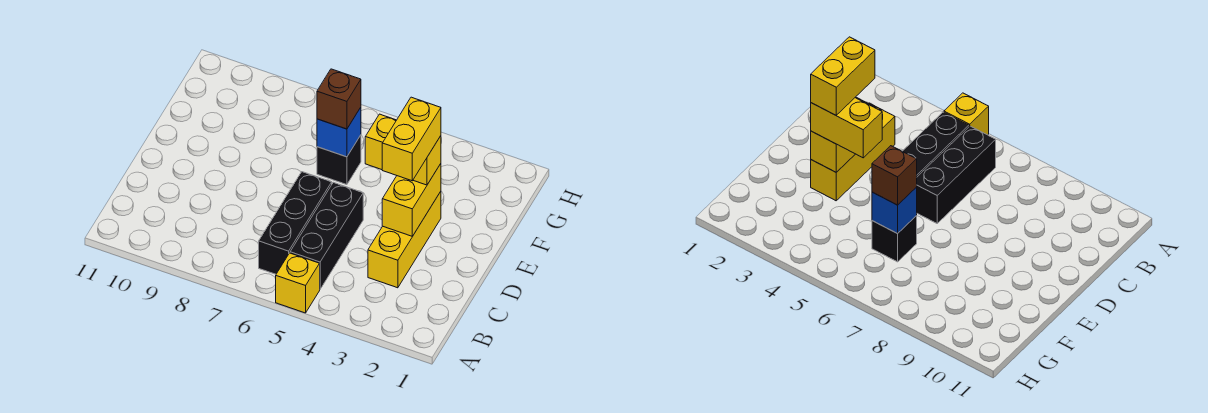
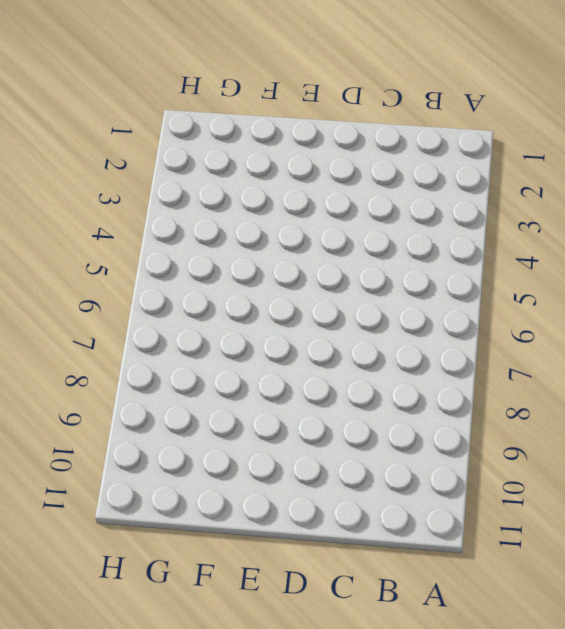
none -> yellow 1x1 brick [276,253,320,313]
none -> black 1x3 brick [290,182,363,289]

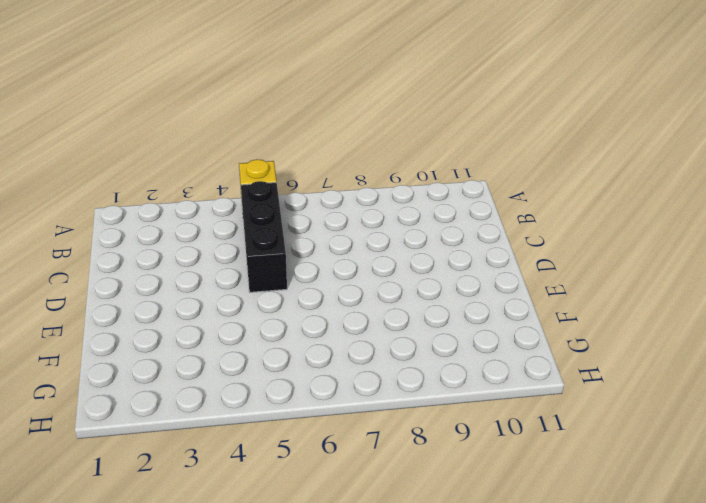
none -> black 1x3 brick [259,172,332,274]
none -> yellow 1x3 brick [368,191,441,288]

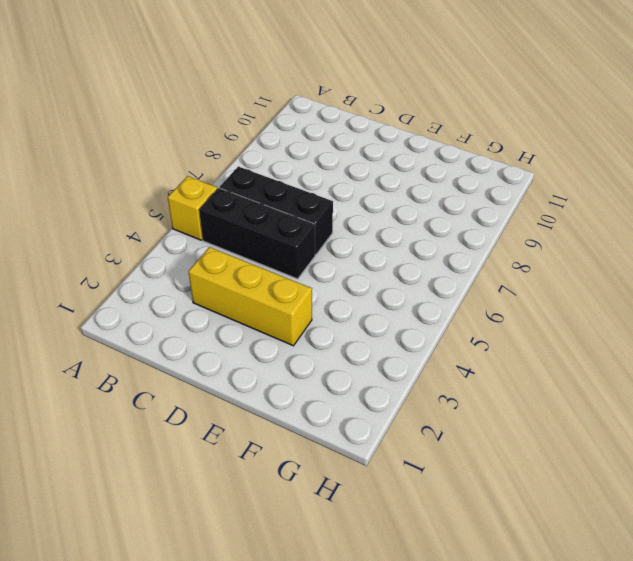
none -> black 1x1 brick [317,135,361,185]
none -> yellow 1x2 brick [382,164,441,236]

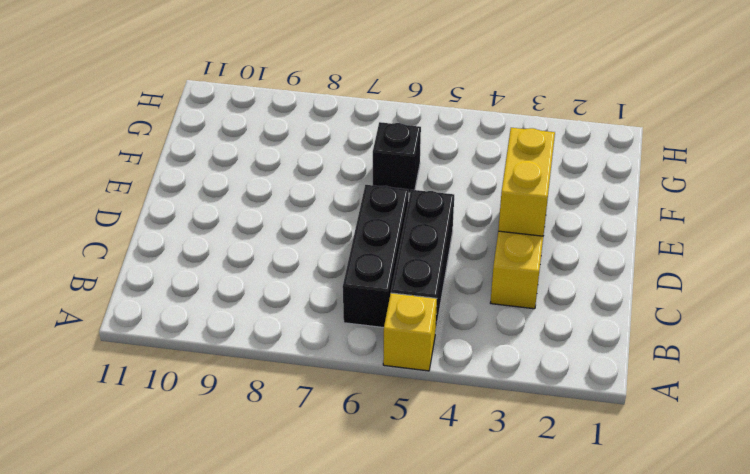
none -> blue 1x1 brick [317,107,361,157]
none -> yellow 1x2 brick [365,114,441,185]

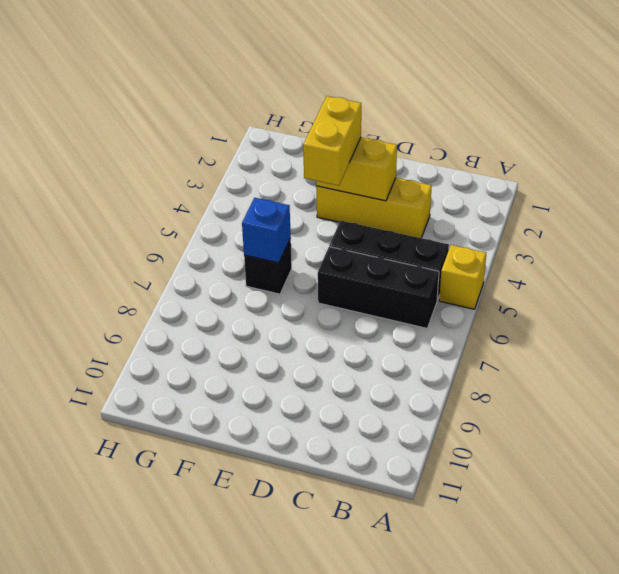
none -> brown 1x1 brick [317,69,361,129]
none -> yellow 1x2 brick [382,97,441,181]

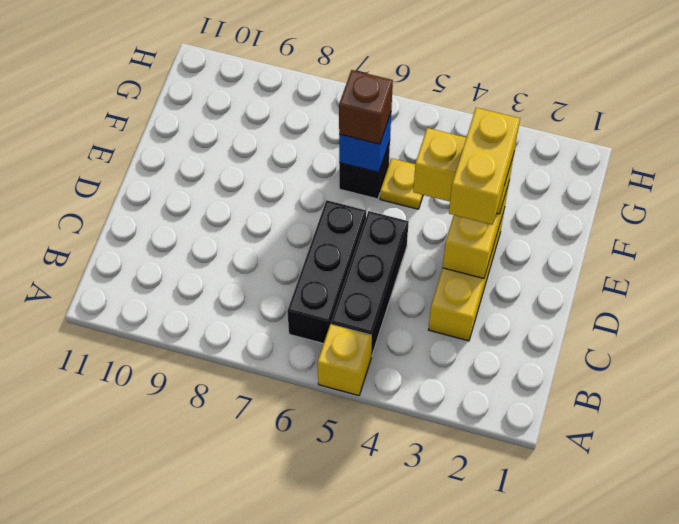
yellow 1x1 plate [380,158,423,209] -> none

